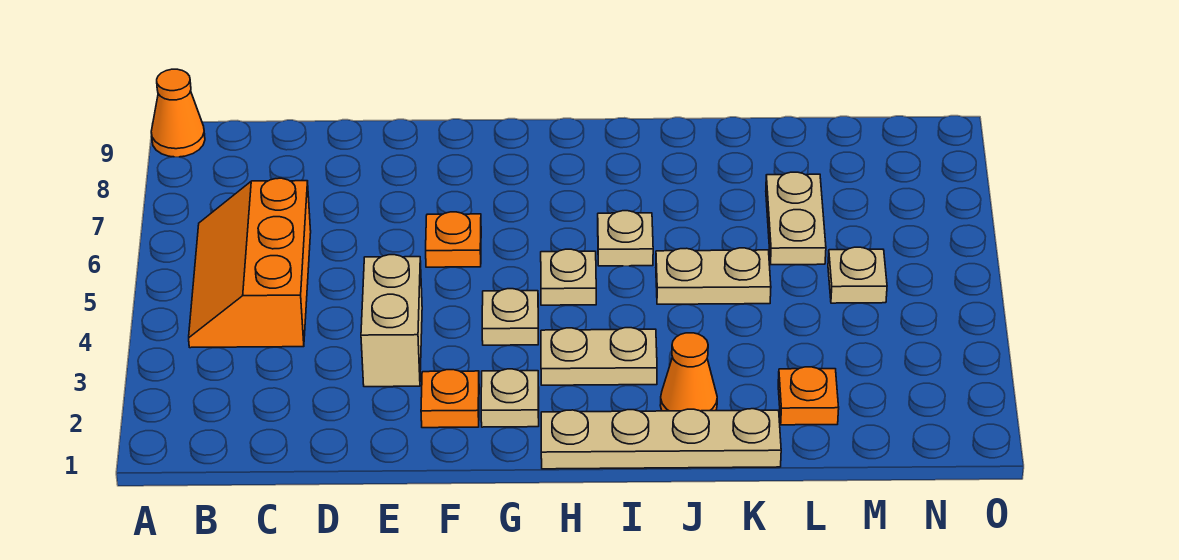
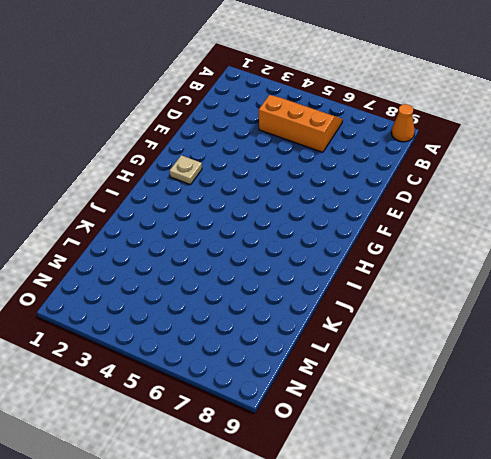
none -> tan 1x2 brick [361,255,422,387]
none -> orange 1x1 plate [421,370,479,428]
none -> orange 1x1 plate [426,212,481,267]

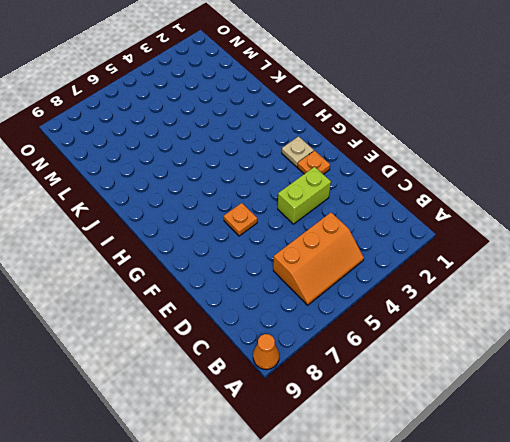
lime 1x2 brick [278,167,331,224] -> tan 1x2 brick [361,255,422,387]
none -> tan 1x1 plate [482,289,538,345]
none -> tan 1x4 plate [541,409,781,469]
none -> tan 1x2 plate [541,328,657,385]

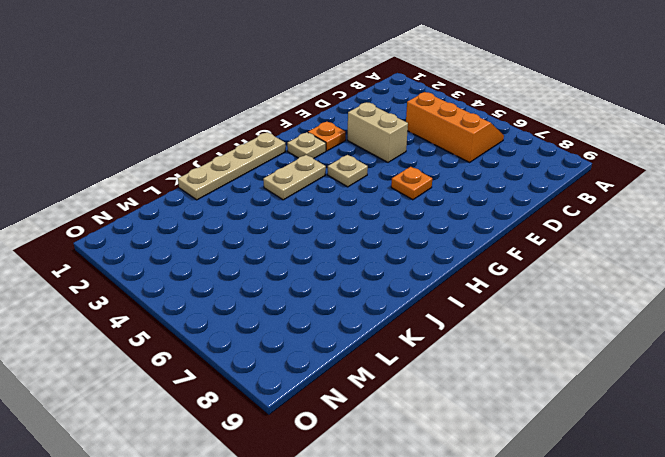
none -> orange 1x1 cone [151,69,205,157]
none -> tan 1x1 plate [541,249,596,305]
none -> tan 1x1 plate [598,211,653,266]

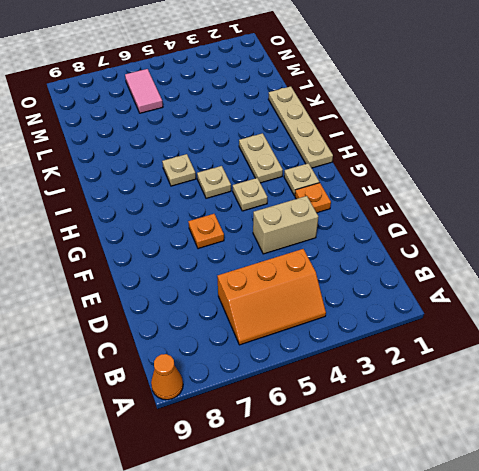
pink 1x2 tile [125,69,163,113] -> none
none -> orange 1x1 cone [660,333,717,411]
none -> tan 1x2 plate [656,248,771,304]
none -> orange 1x1 plate [778,367,839,425]

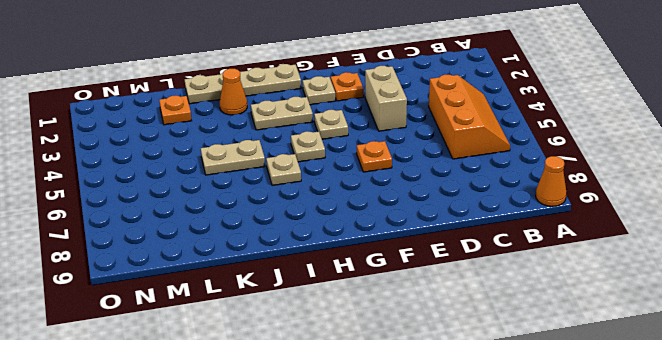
none -> tan 1x2 plate [766,172,826,265]
none -> tan 1x1 plate [828,247,887,303]

